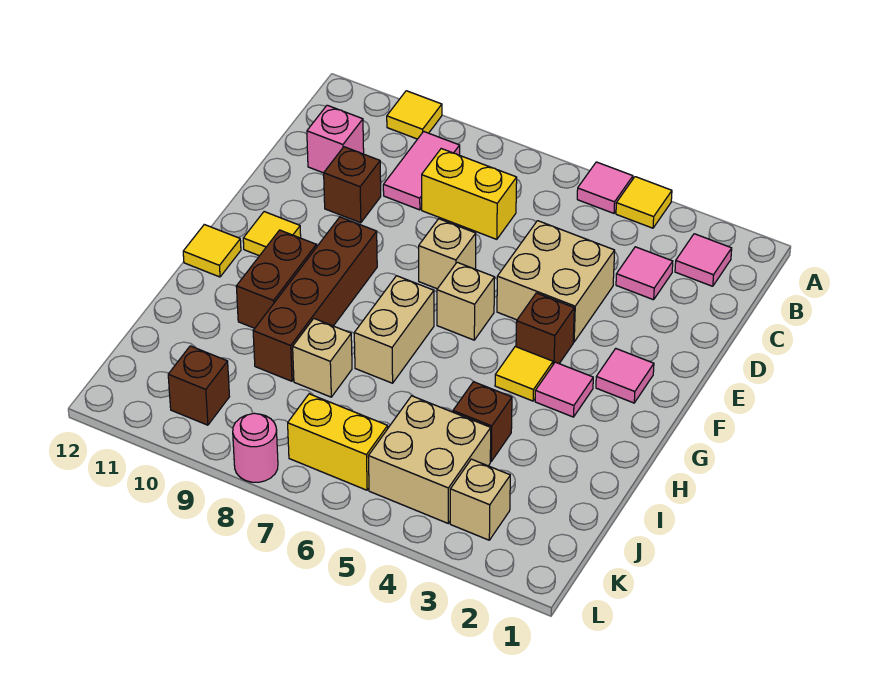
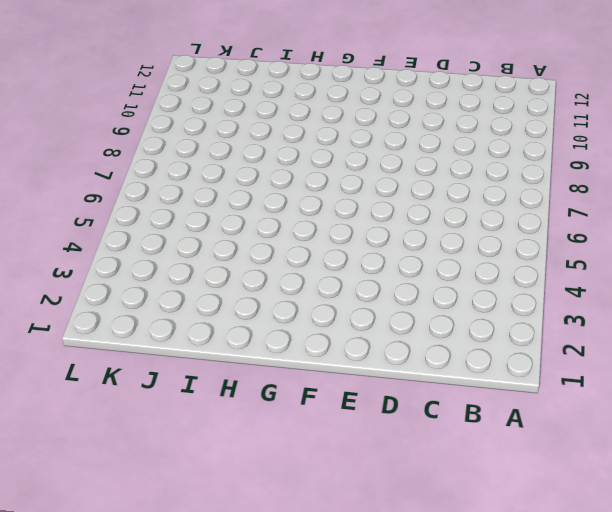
none -> yellow 1x1 tile [616,177,672,228]
none -> pink 1x1 tile [577,162,633,213]
none -> yellow 1x1 tile [387,91,442,139]

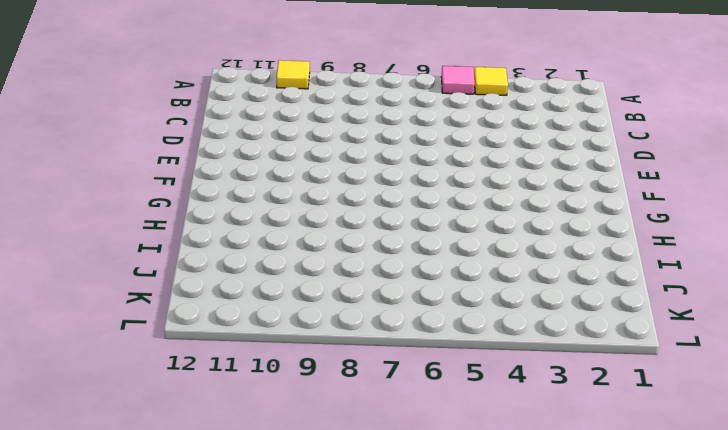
none -> pink 1x1 tile [675,234,732,286]
none -> pink 1x2 tile [383,131,460,210]
none -> pink 1x1 tile [616,247,673,300]

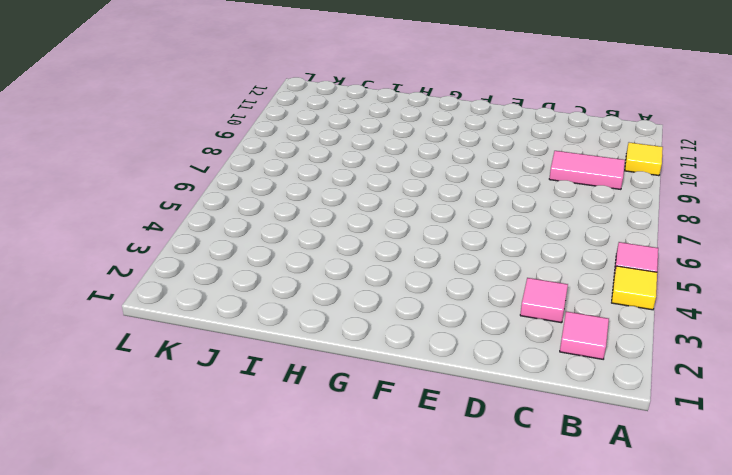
none -> yellow 1x2 brick [422,149,517,239]
none -> pink 1x1 brick [307,105,364,173]
none -> tan 2x2 brick [497,221,615,342]

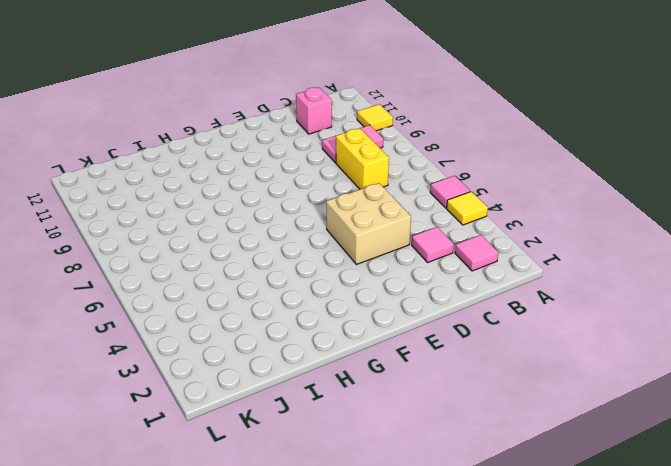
none -> brown 1x1 brick [324,147,381,223]
none -> tan 1x1 brick [419,219,476,289]
none -> pink 1x1 tile [596,349,654,403]

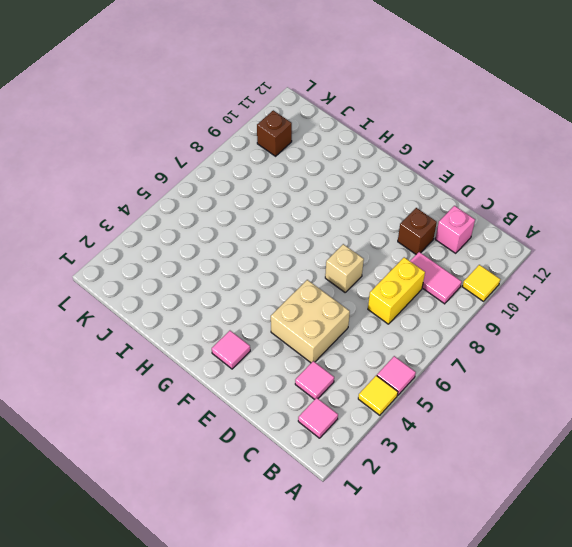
none -> brown 1x1 brick [516,293,574,364]
none -> tan 1x1 brick [437,262,495,340]
none -> brown 1x4 brick [253,217,377,381]

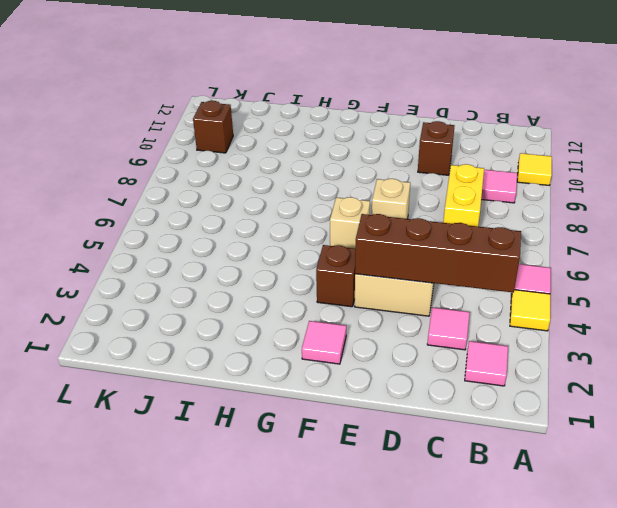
brown 1x4 brick [355,214,521,293] -> brown 1x4 brick moved to [253,217,377,381]
none -> pink 1x1 brick [307,105,364,173]
none -> yellow 1x1 tile [243,212,301,256]
none -> pink 1x1 tile [535,362,593,417]

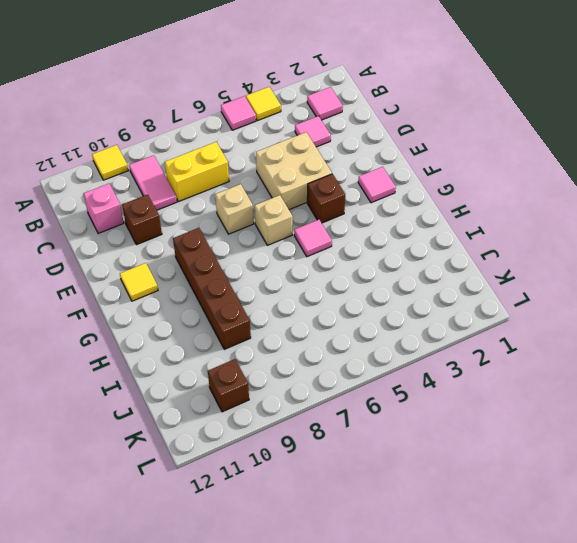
pink 1x1 tile [294,220,332,257] -> pink 1x1 tile moved to [535,362,593,417]
none -> yellow 1x1 tile [495,347,553,401]
none -> tan 1x2 brick [354,276,434,383]
none -> brown 1x2 brick [236,230,316,328]

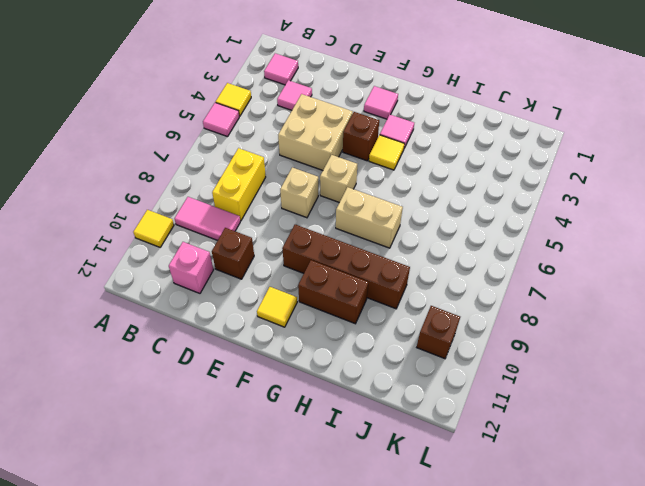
none -> yellow 1x1 tile [183,225,241,277]
none -> brown 1x1 brick [453,382,512,461]
none -> tan 1x1 brick [293,319,352,397]

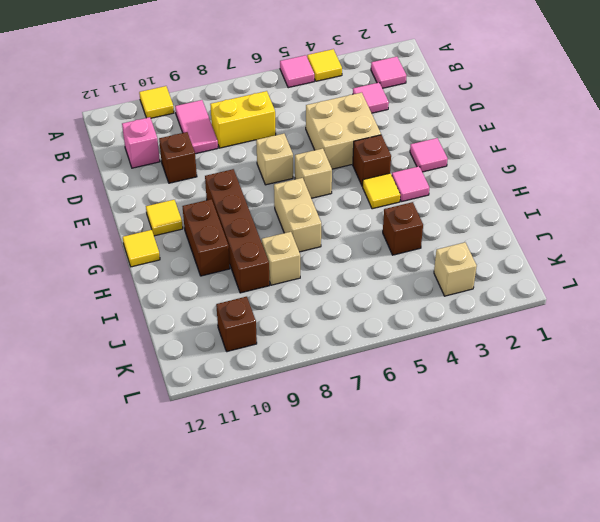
none -> tan 2x2 brick [368,396,491,523]
none -> yellow 1x2 brick [288,394,388,490]
none -> pink 1x1 round brick [233,413,278,482]

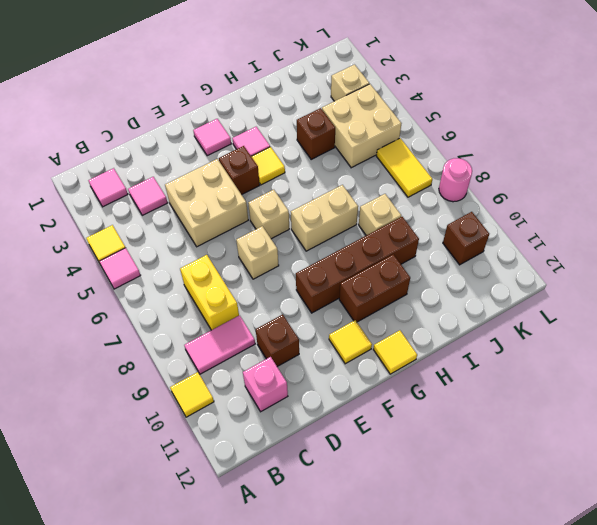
yellow 1x2 tile [377,138,432,197] -> yellow 1x2 brick [288,394,388,490]

